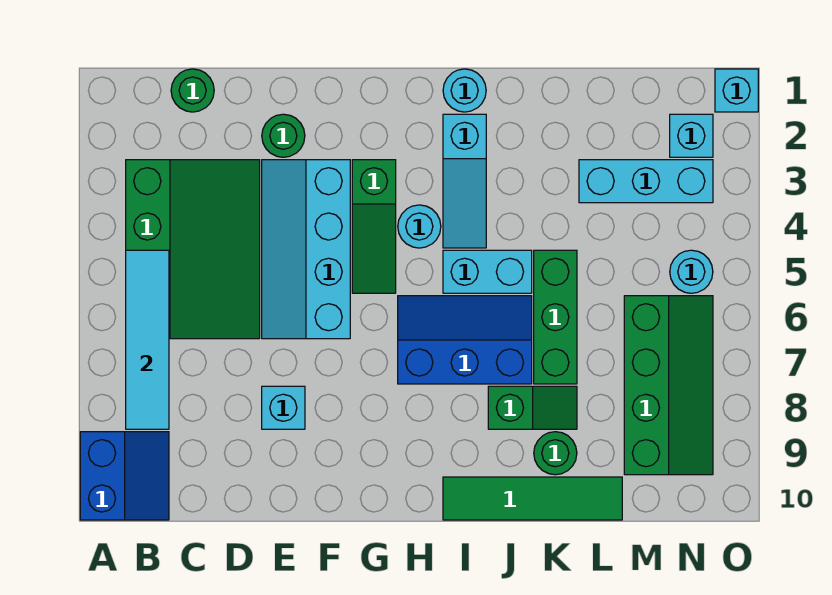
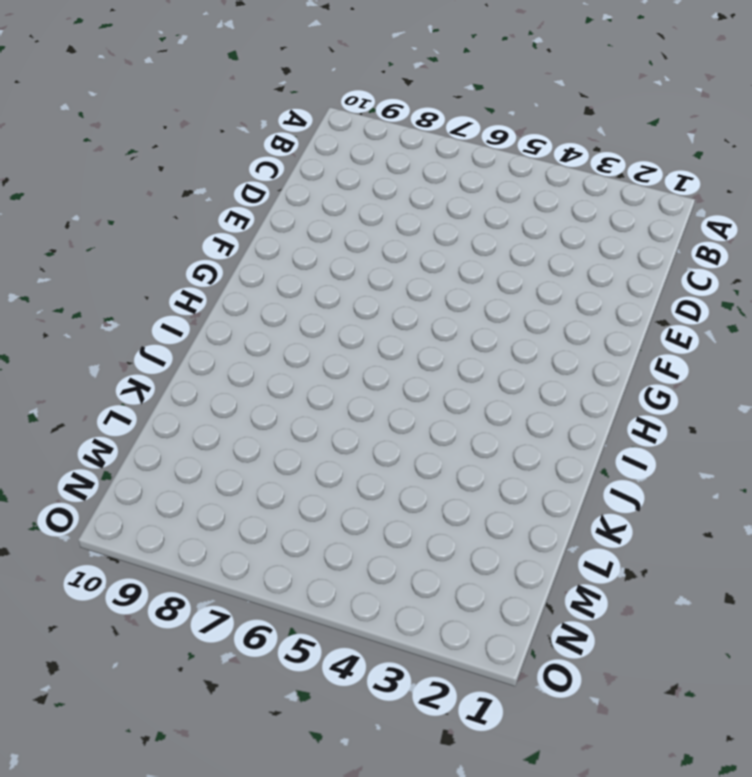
none -> blue 2x2 slope [80,432,169,520]
none -> green 3x4 slope [126,160,260,339]
none -> green 1x1 round brick [171,69,214,112]

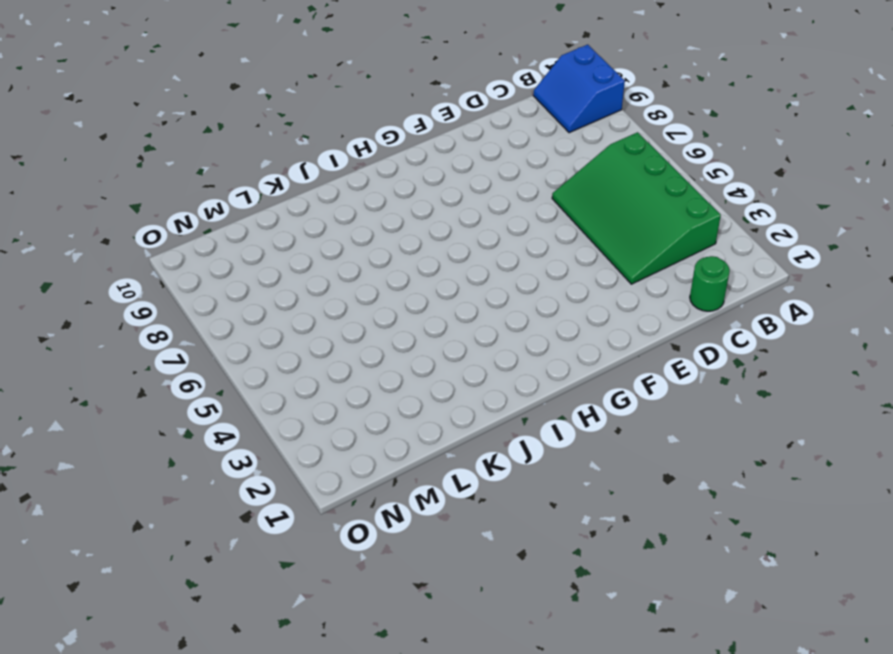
none -> green 1x1 round brick [262,114,305,157]
none -> cyan 2x4 slope [262,160,350,339]
none -> cyan 1x1 brick [262,386,305,429]

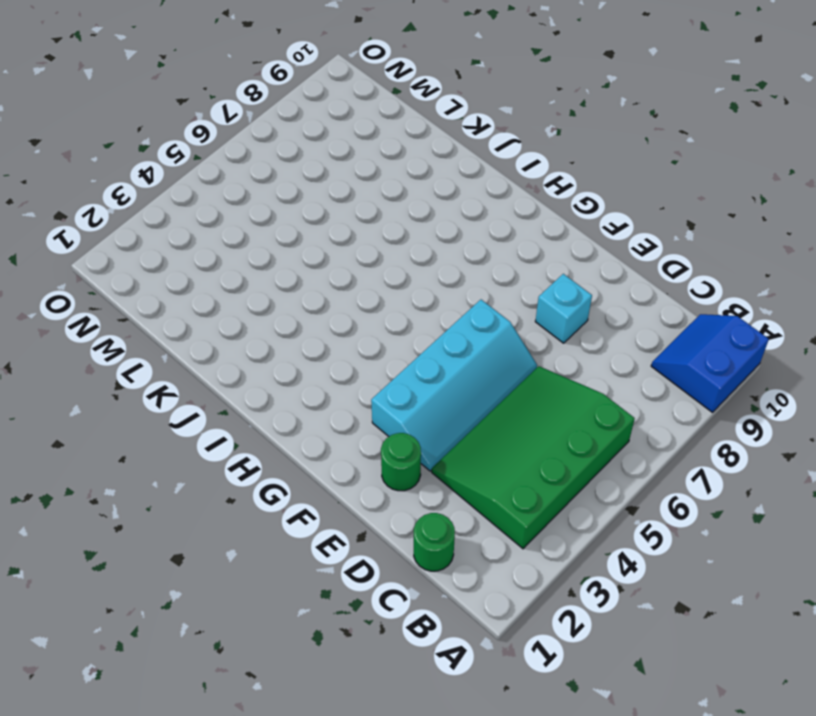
none -> green 1x3 slope [352,160,396,293]
none -> cyan 1x1 round brick [398,205,441,248]
none -> blue 2x3 slope [398,296,532,384]

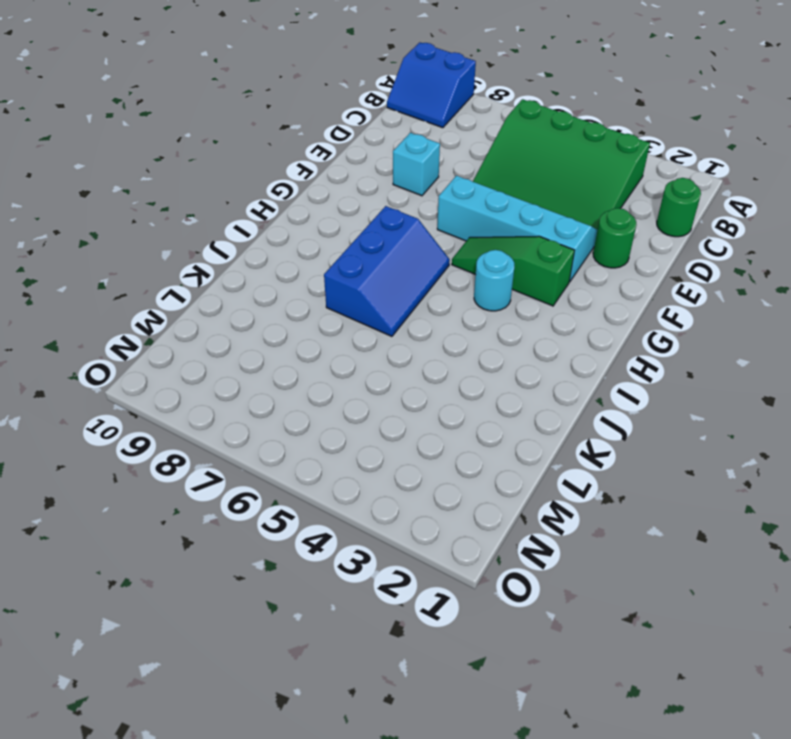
none -> cyan 1x1 round brick [443,69,486,112]
none -> cyan 1x3 slope [443,114,486,248]
none -> cyan 1x2 brick [443,250,532,293]

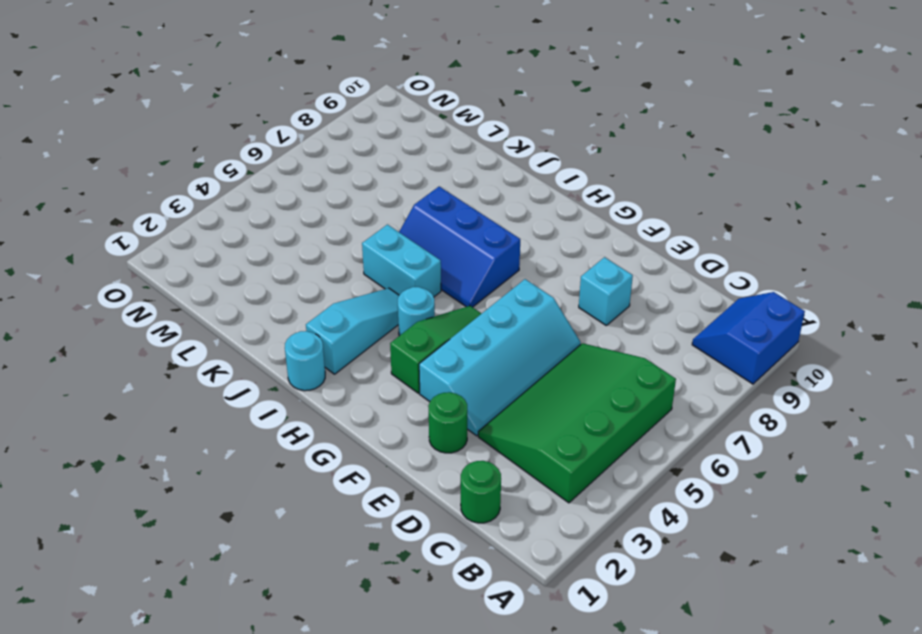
none -> green 1x4 tile [443,477,622,520]
none -> green 1x2 slope [488,386,577,429]
none -> green 1x3 brick [534,250,577,384]

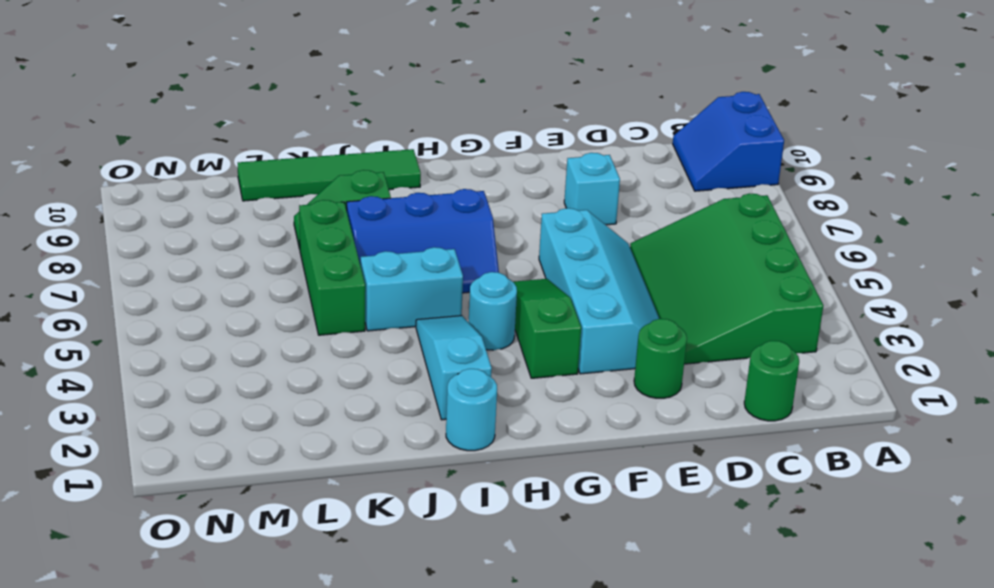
none -> green 1x1 round brick [534,432,577,475]
none -> cyan 1x3 brick [579,160,713,203]
none -> green 2x4 slope [624,296,713,475]

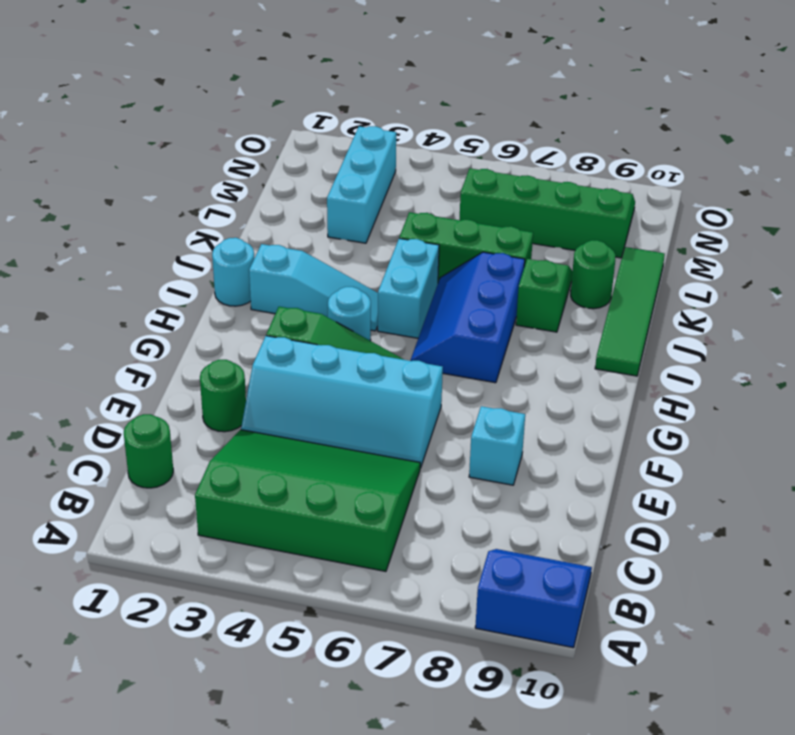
none -> cyan 1x1 brick [670,114,713,157]
none -> cyan 1x1 round brick [670,250,713,293]
none -> cyan 1x1 brick [715,69,758,112]

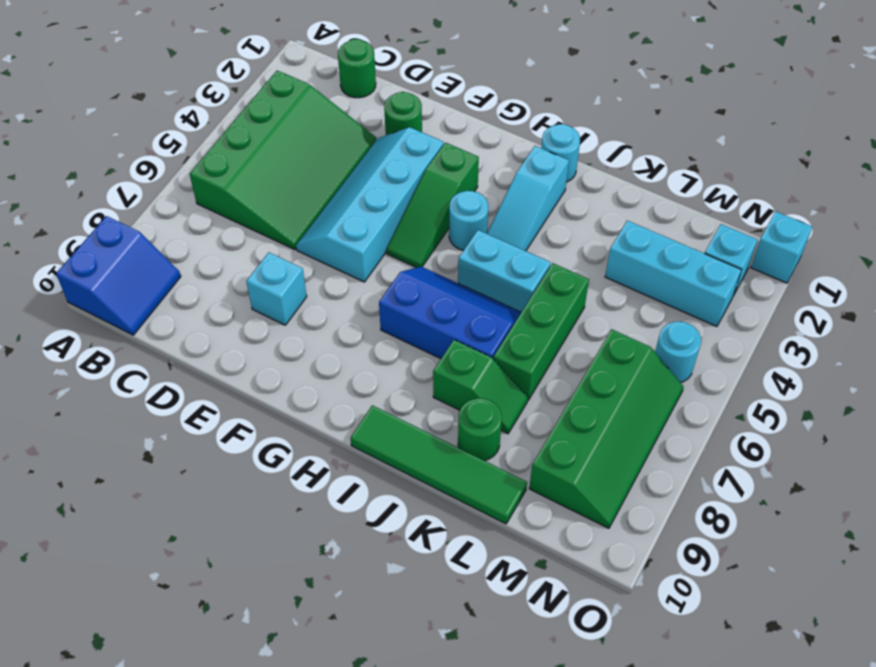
none -> cyan 1x4 tile [126,250,169,429]

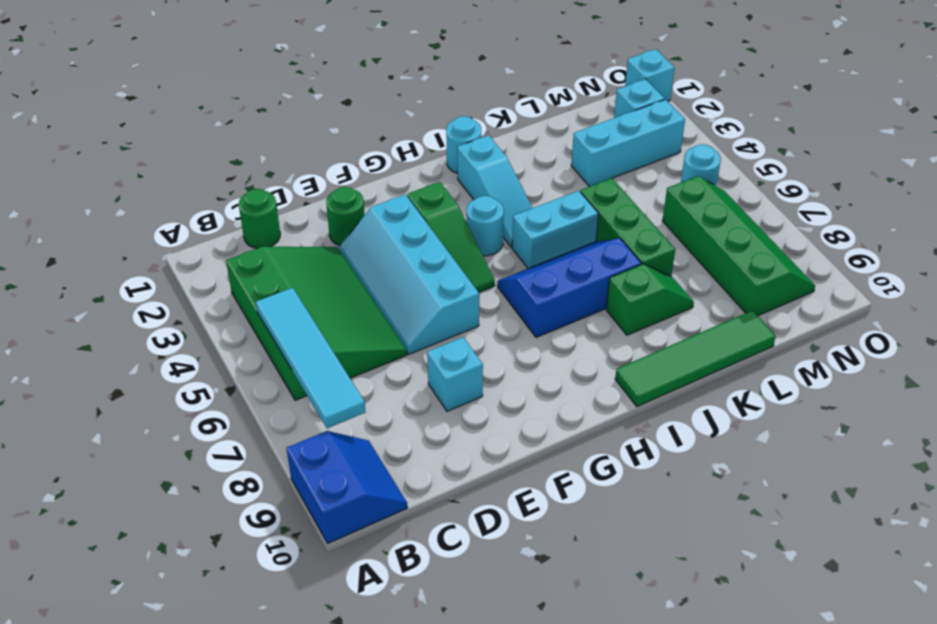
none -> green 1x1 round brick [534,432,577,475]

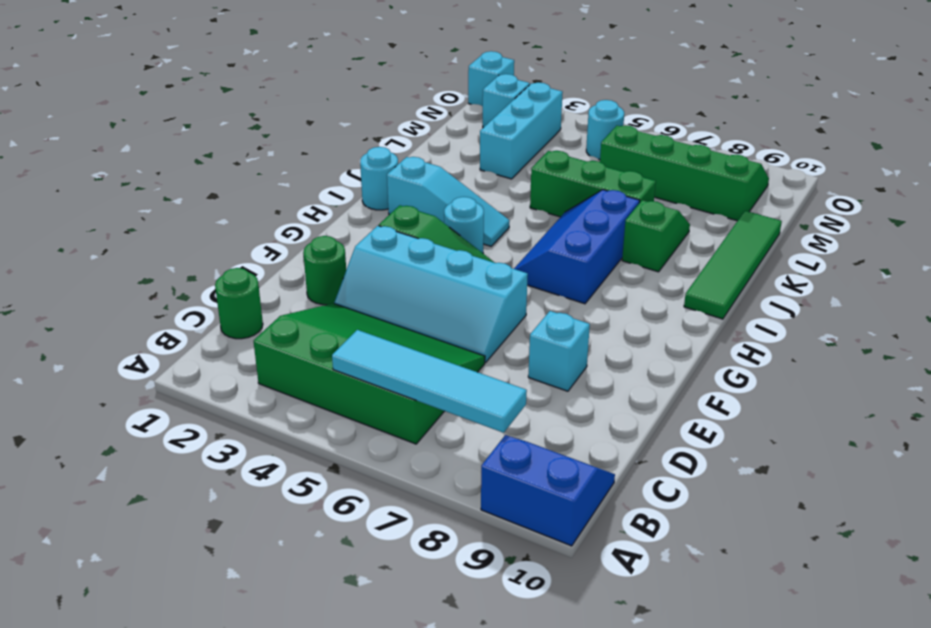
none -> cyan 1x2 brick [443,250,532,293]
none -> green 1x1 round brick [534,432,577,475]

